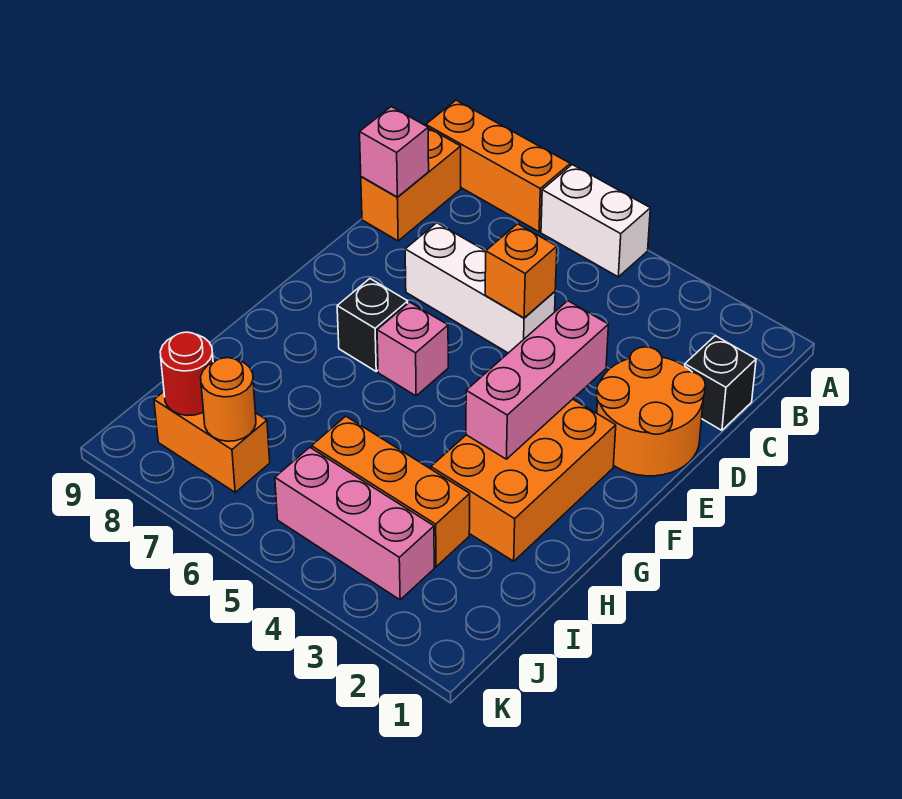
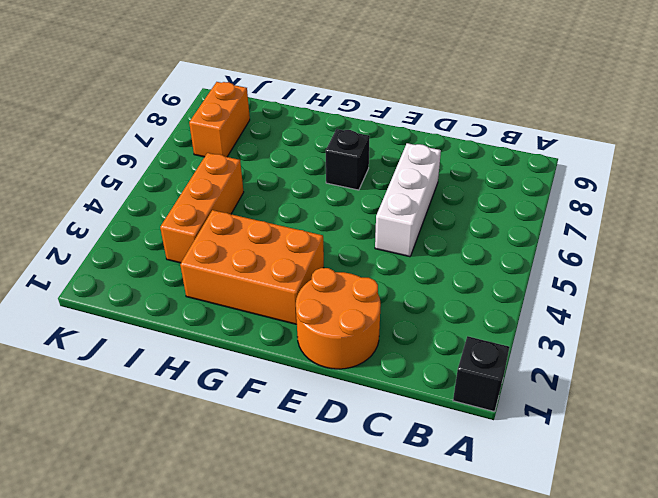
black 1x1 brick [453,336,509,412] -> black 1x1 brick moved to [685,336,756,430]
none -> white 1x2 brick [541,165,650,277]
none -> orange 1x3 brick [426,100,570,232]
none -> orange 1x2 brick [361,128,461,241]

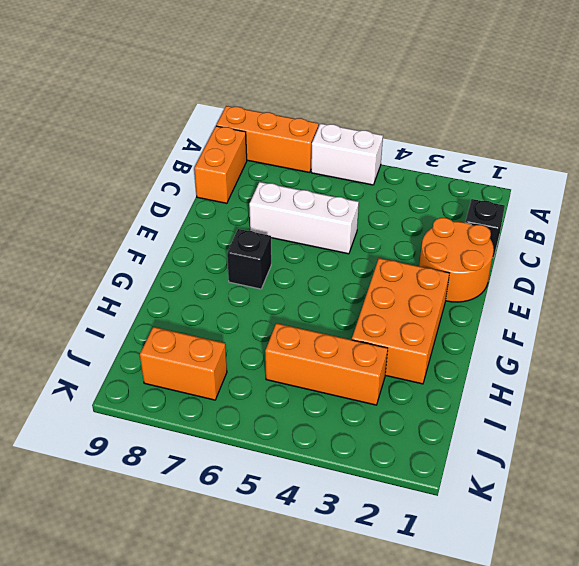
none -> pink 1x1 brick [377,302,448,396]
none -> pink 1x3 brick [275,447,434,600]
none -> pink 1x1 brick [360,107,429,197]

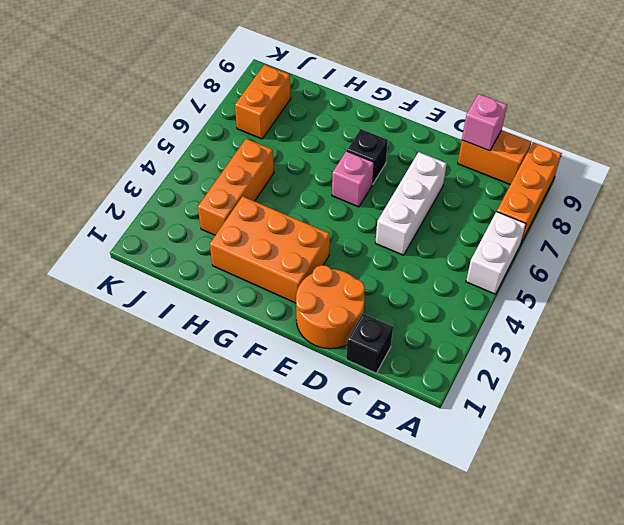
none -> pink 1x3 brick [275,447,434,600]
none -> orange 1x1 brick [485,224,557,318]
none -> pink 1x3 brick [466,301,608,459]

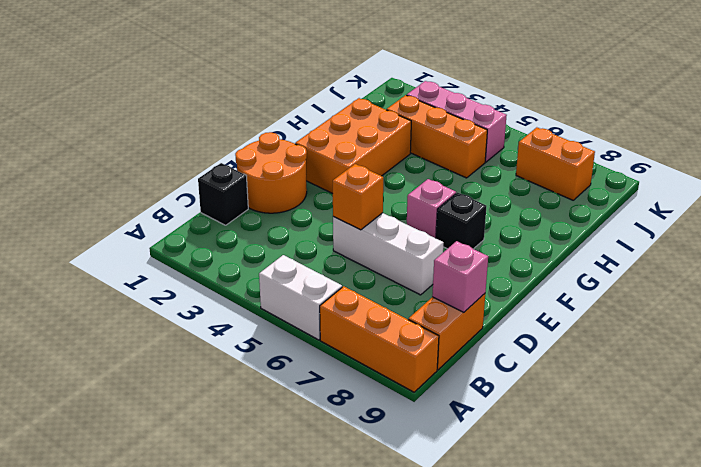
none -> pink 1x3 brick [466,301,608,459]
none -> orange 1x1 round brick [201,358,256,441]
none -> red 1x1 round brick [160,332,213,416]

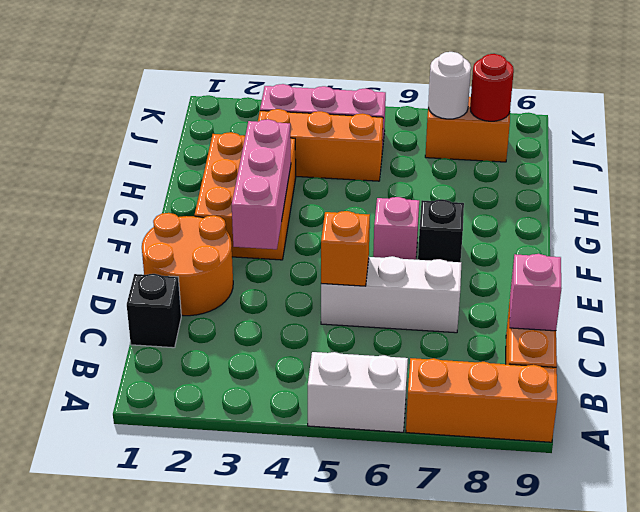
white 1x1 round brick [428,52,471,119] -> orange 1x1 round brick [201,358,256,441]

